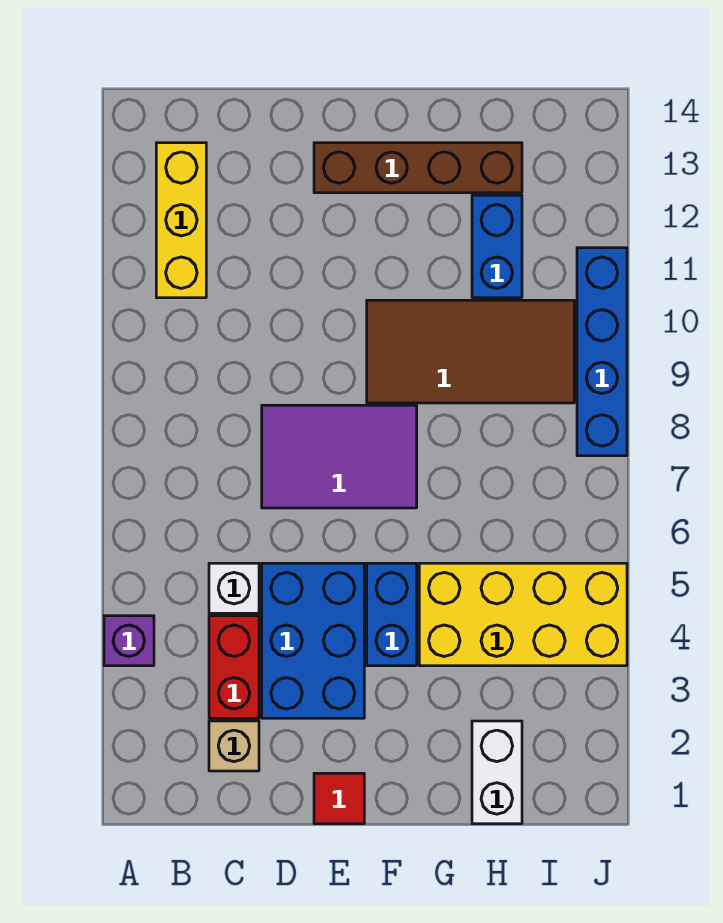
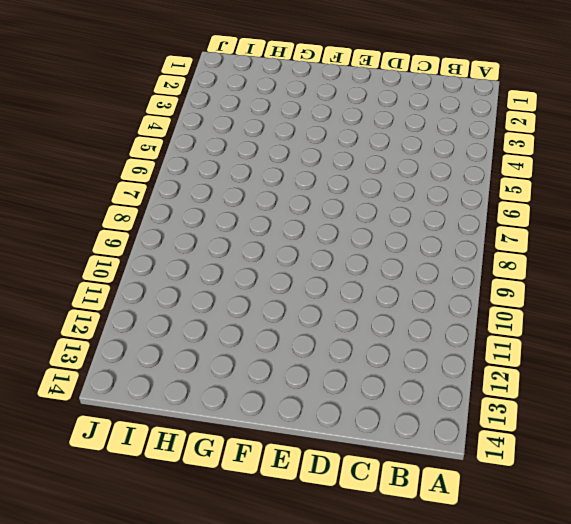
none -> purple 1x1 brick [104,616,154,666]
none -> yellow 1x3 brick [156,143,206,298]
none -> tan 1x1 brick [209,721,259,771]

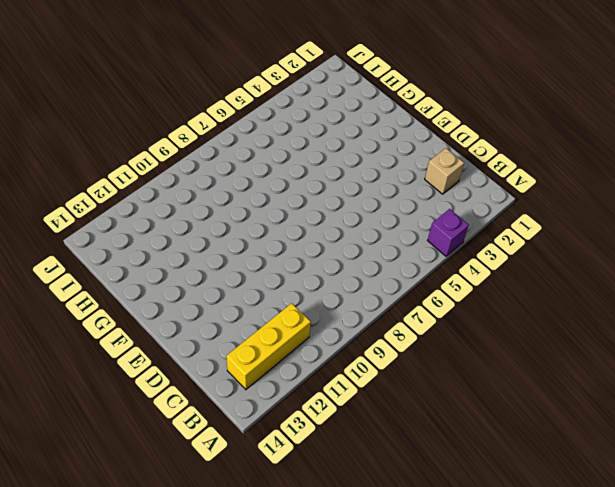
none -> red 1x2 brick [209,616,259,718]
none -> white 1x1 brick [209,563,259,613]
none -> blue 2x3 brick [262,563,364,718]

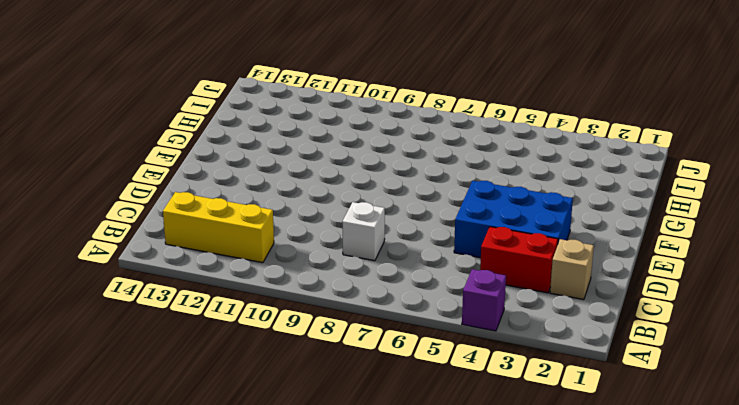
white 1x1 brick [342,202,385,261] -> white 1x1 brick moved to [209,563,259,613]
none -> purple 2x3 tile [262,405,417,508]
none -> red 1x1 tile [314,773,364,824]
none -> brown 1x4 brick [314,143,522,193]

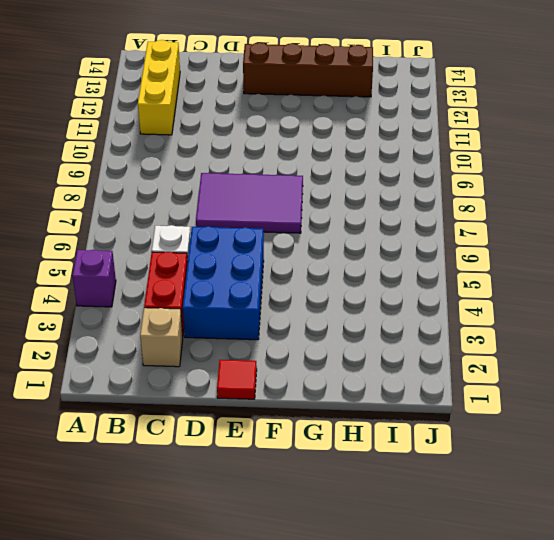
none -> blue 1x2 brick [367,563,417,666]
none -> brown 2x4 tile [367,300,574,403]
none -> yellow 2x4 brick [419,563,627,666]

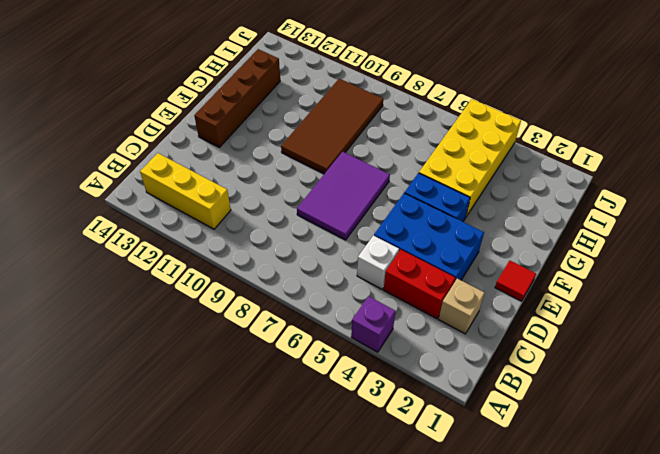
none -> white 1x2 brick [472,721,522,824]
none -> blue 1x2 brick [472,195,522,298]
none -> blue 1x4 brick [577,248,627,456]

